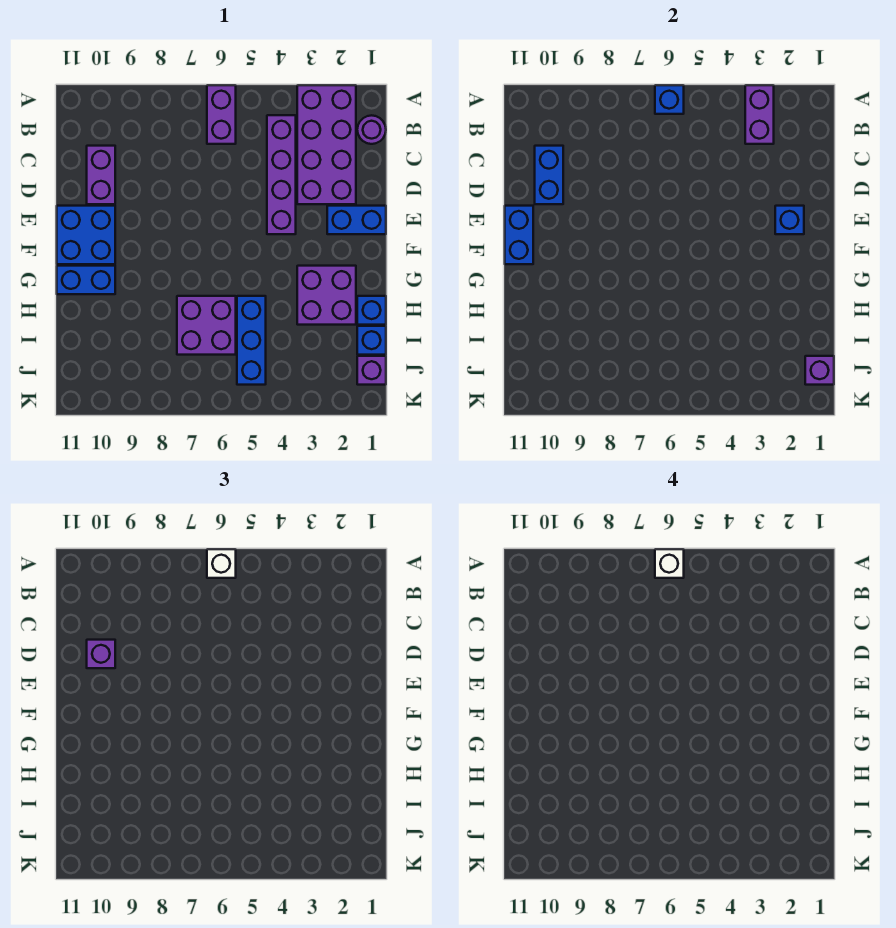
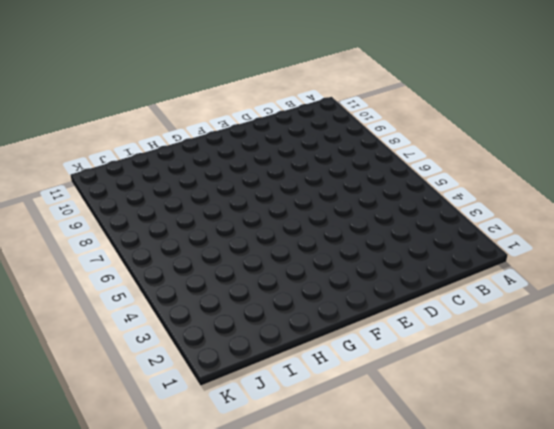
none -> purple 2x4 brick [297,85,356,204]
none -> purple 1x2 brick [207,85,236,144]
none -> purple 1x1 round brick [357,115,386,144]

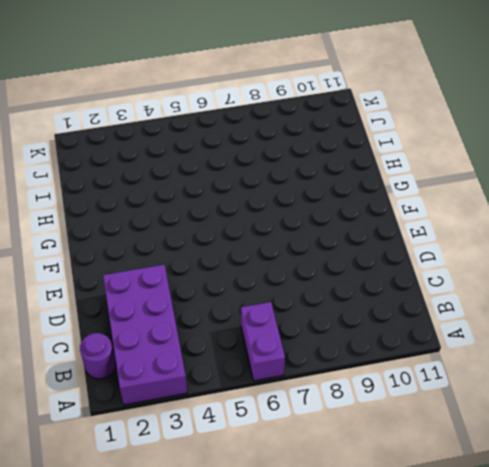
none -> purple 1x4 brick [267,115,296,234]
none -> purple 1x2 brick [87,146,115,204]
none -> blue 1x2 brick [327,206,386,234]

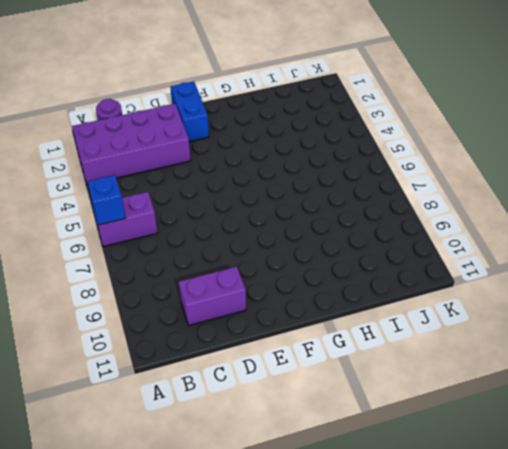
none -> purple 1x4 brick [267,115,296,234]
none -> blue 2x2 brick [57,206,115,264]
none -> purple 2x2 brick [297,266,356,325]

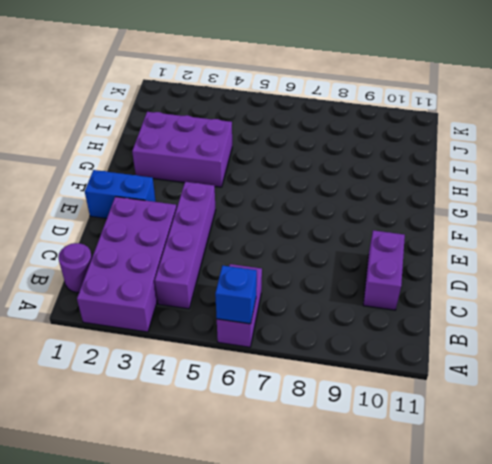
purple 2x3 brick [132,112,232,187] -> purple 2x2 brick [297,266,356,325]
none -> blue 2x2 brick [57,206,115,264]
none -> blue 1x2 brick [57,266,115,294]
none -> blue 1x1 brick [357,296,386,325]

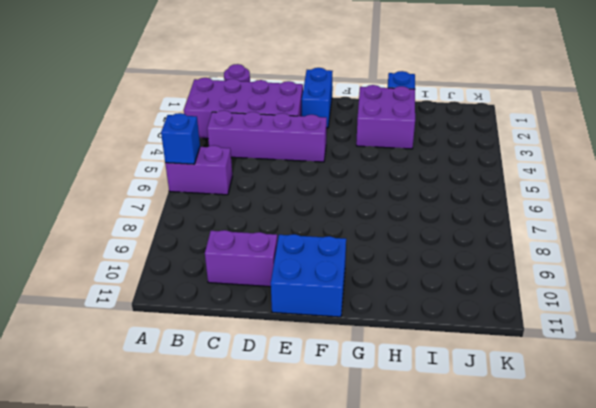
none -> blue 1x2 brick [57,266,115,294]
none -> blue 1x3 brick [237,296,266,385]
none -> purple 2x2 brick [177,296,236,355]

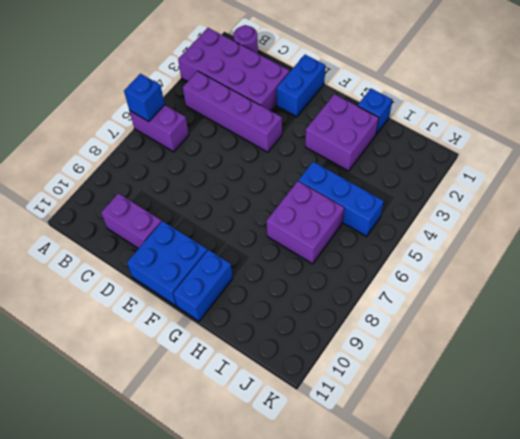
none -> blue 1x1 brick [357,326,386,355]
none -> purple 1x1 brick [357,356,386,385]
none -> purple 1x2 brick [745,85,774,144]

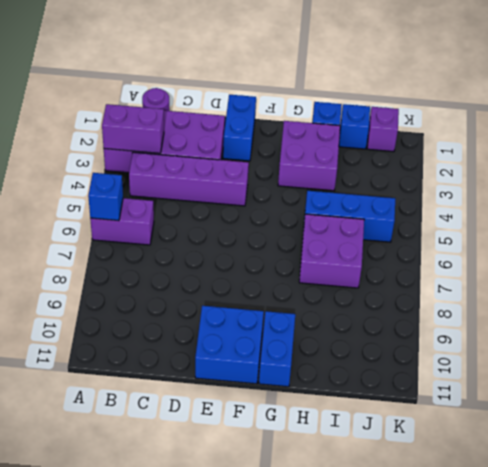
none -> purple 1x2 brick [87,146,115,204]
none -> blue 1x2 brick [535,146,563,204]
none -> blue 1x1 brick [775,206,804,234]

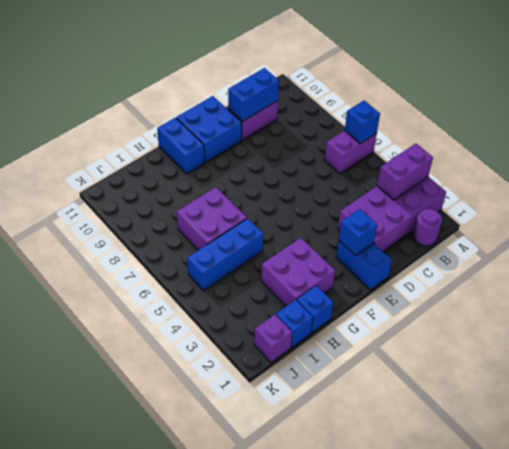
none -> purple 1x4 brick [267,115,296,234]
none -> blue 1x2 brick [505,206,533,264]
none -> purple 1x1 brick [805,356,834,385]

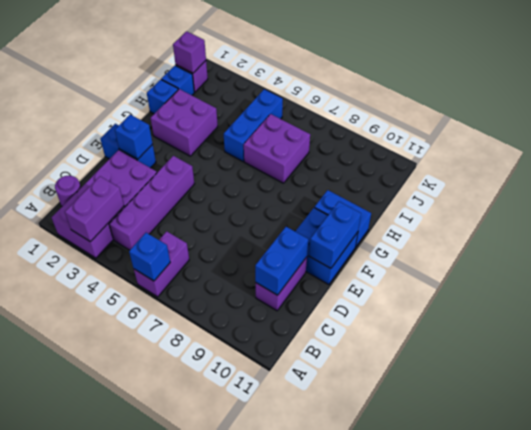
none -> white 1x1 brick [207,549,236,578]
none -> purple 1x1 brick [87,640,115,668]
none -> white 1x1 brick [655,549,684,578]

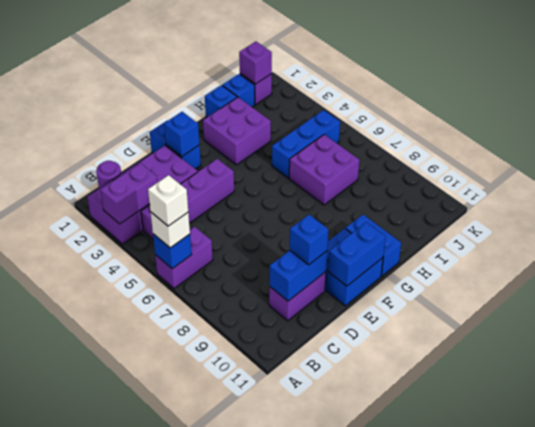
blue 1x1 brick [290,215,329,265] -> purple 1x1 brick [87,640,115,668]

